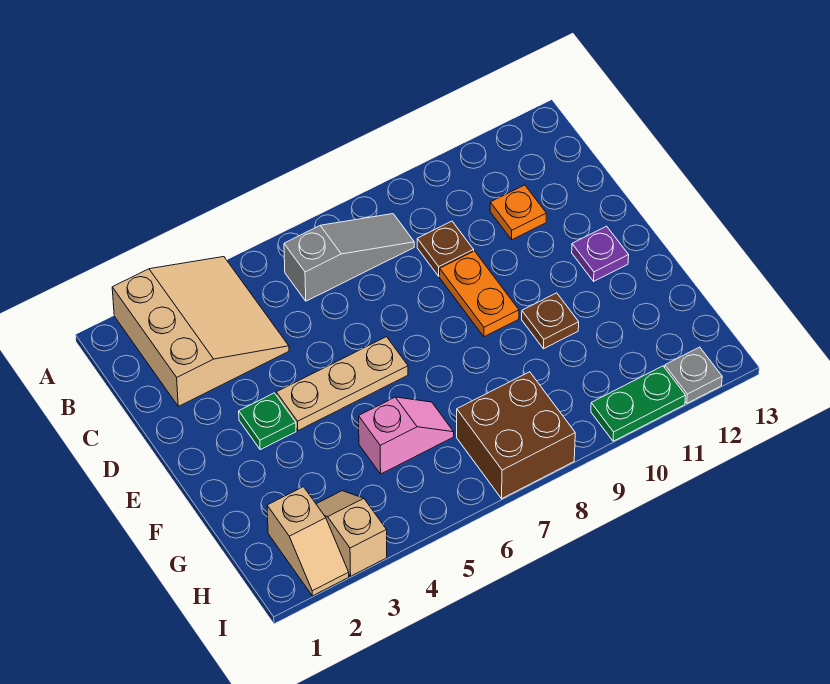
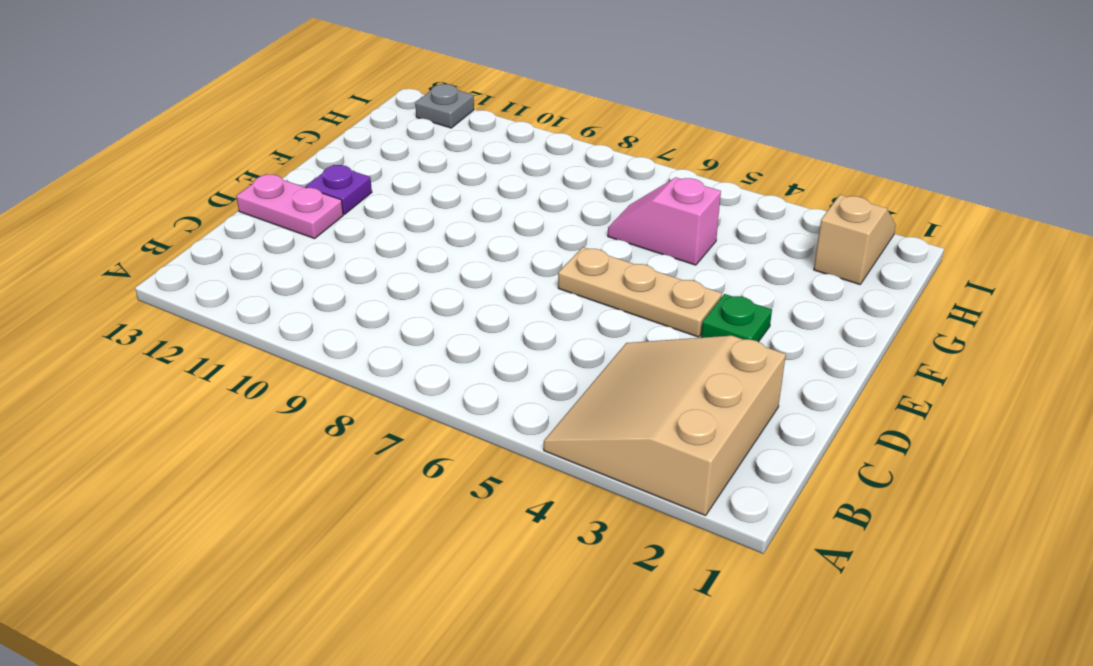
pink 1x2 plate [236,174,343,239] -> none
none -> grey 1x3 slope [284,214,414,301]
none -> brown 1x1 plate [417,221,474,276]
none -> orange 1x1 plate [490,185,546,240]

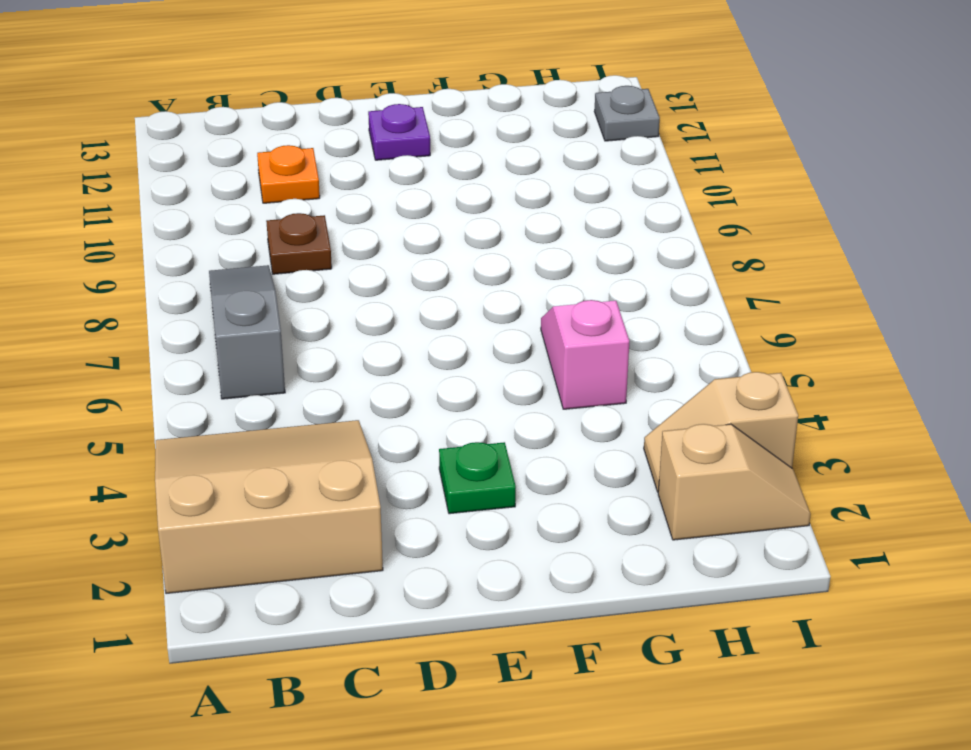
none -> orange 1x2 plate [440,251,519,337]
none -> tan 1x3 plate [276,337,408,431]
none -> brown 1x1 plate [522,293,579,349]

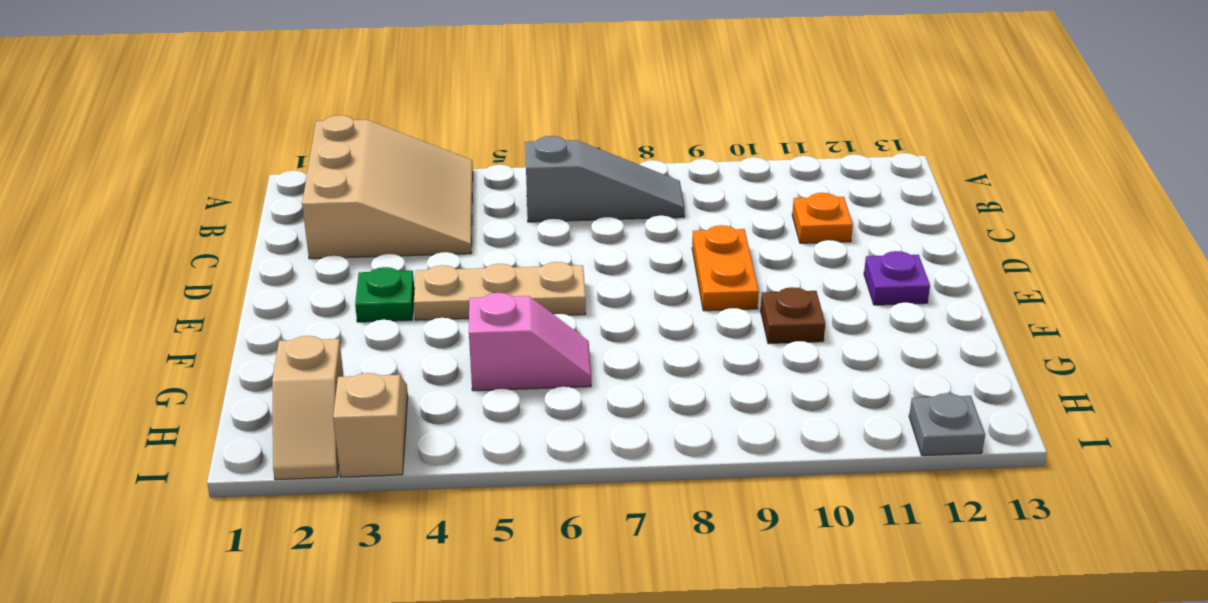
none -> brown 1x1 plate [417,221,474,276]
none -> brown 2x2 brick [457,372,575,499]
none -> green 1x2 plate [591,366,686,441]

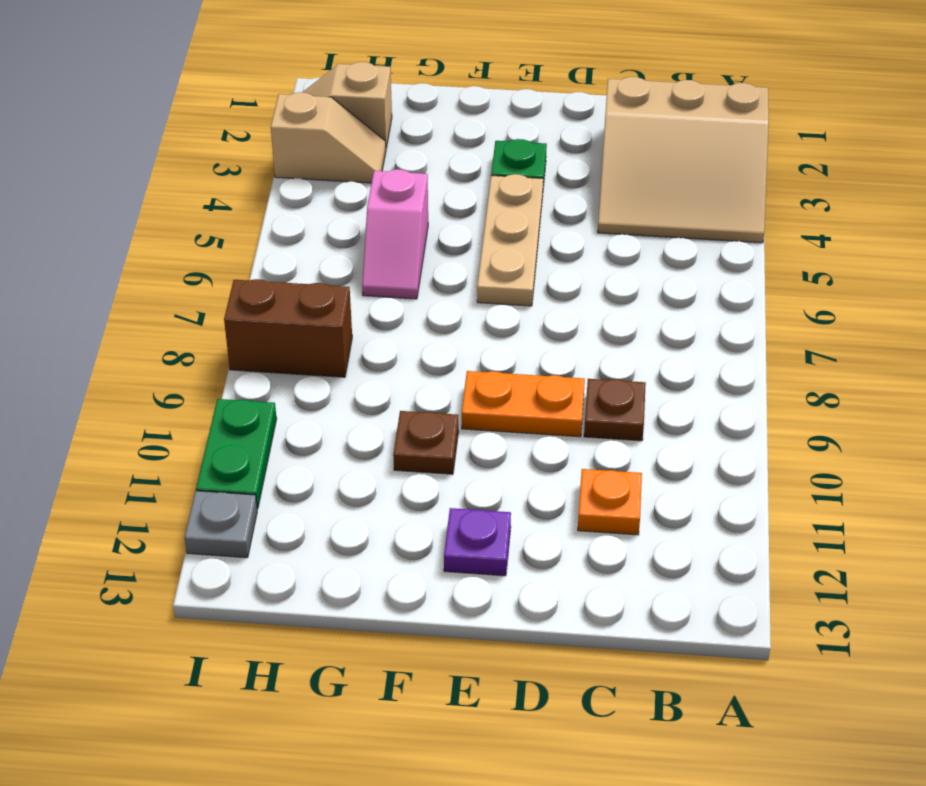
brown 1x2 brick [224,279,352,377] -> brown 2x2 brick [457,372,575,499]
none -> grey 1x3 slope [284,214,414,301]

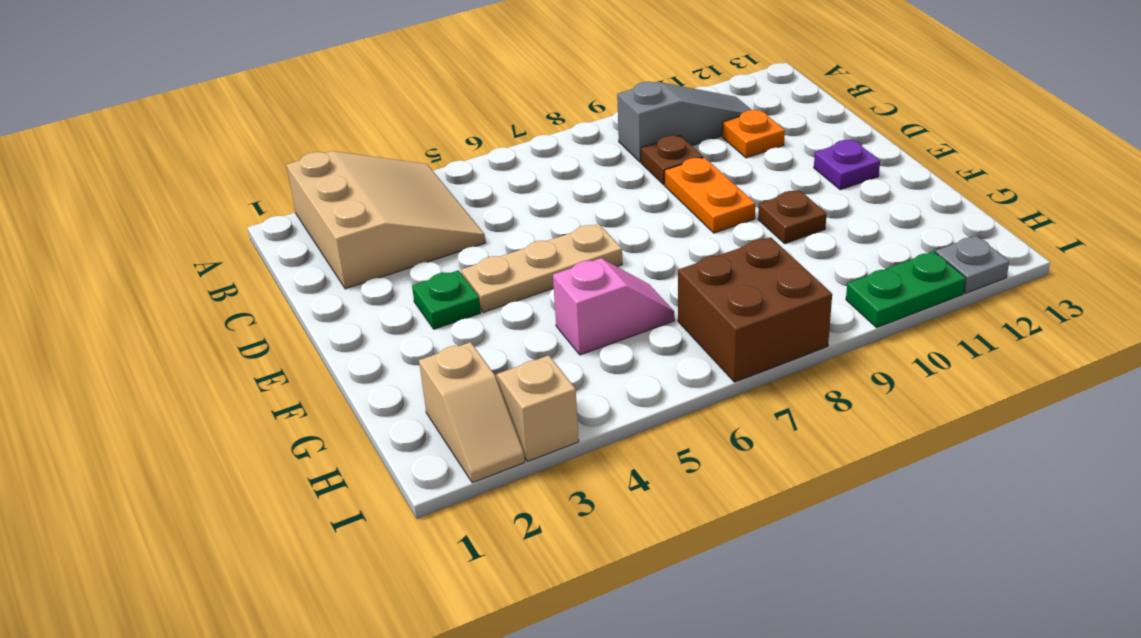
grey 1x3 slope [617,82,751,162] -> grey 1x3 slope moved to [284,214,414,301]

